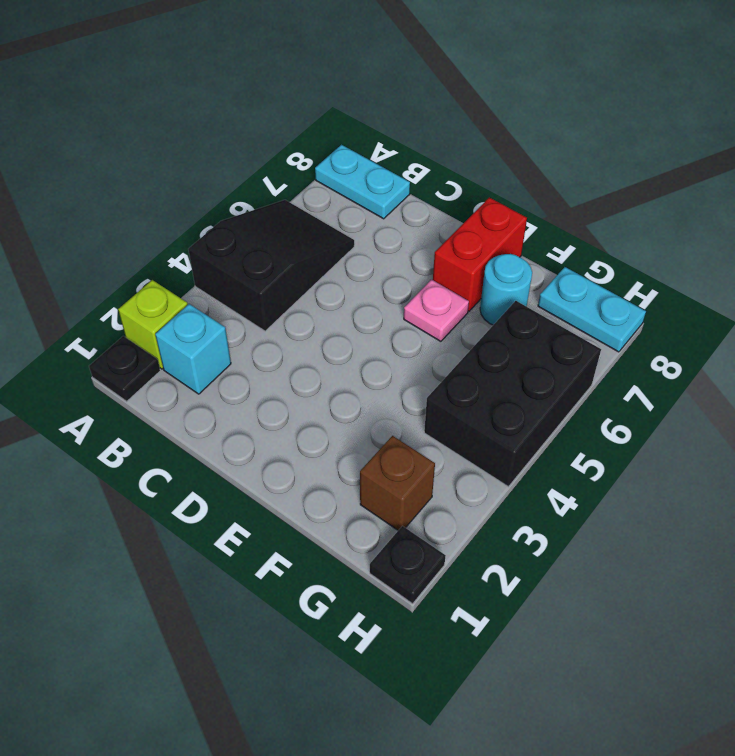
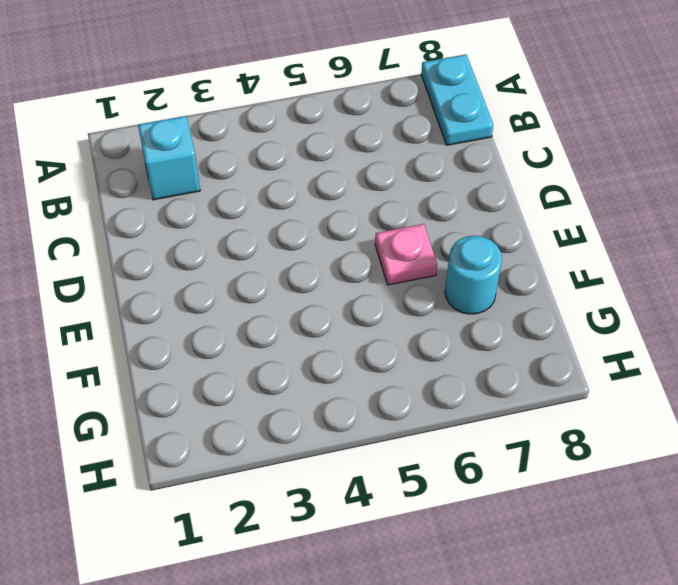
none -> black 1x1 plate [89,336,160,401]
none -> lime 1x1 brick [118,280,188,369]
none -> black 2x3 slope [188,200,354,331]

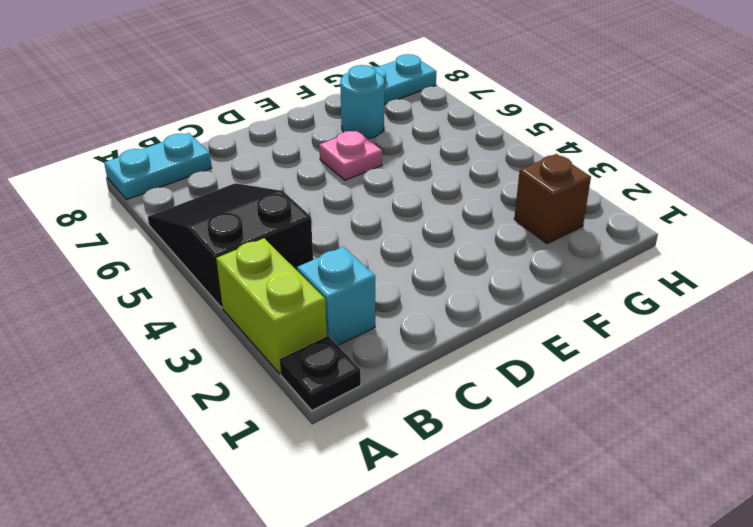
lime 1x2 brick [216,238,327,374] -> lime 1x1 brick [118,280,188,369]
none -> red 1x2 brick [433,197,527,311]
none -> black 2x3 brick [424,301,601,487]
none -> black 1x1 plate [370,526,446,604]

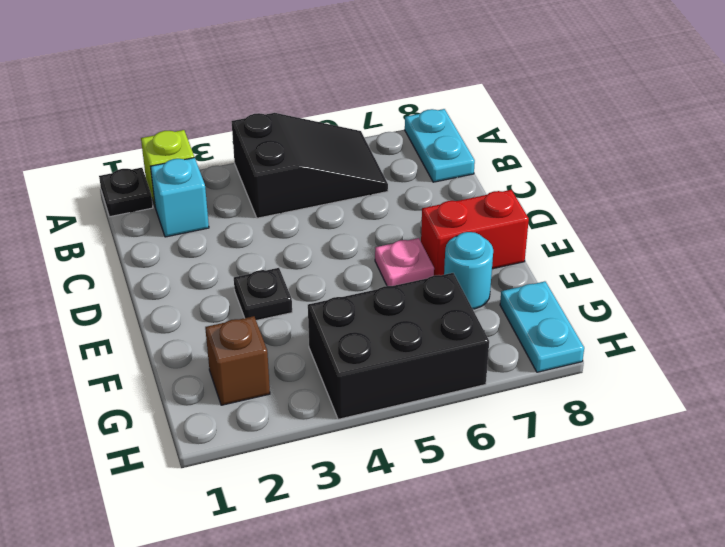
black 1x1 plate [234,268,292,321] -> black 1x1 plate moved to [370,526,446,604]

